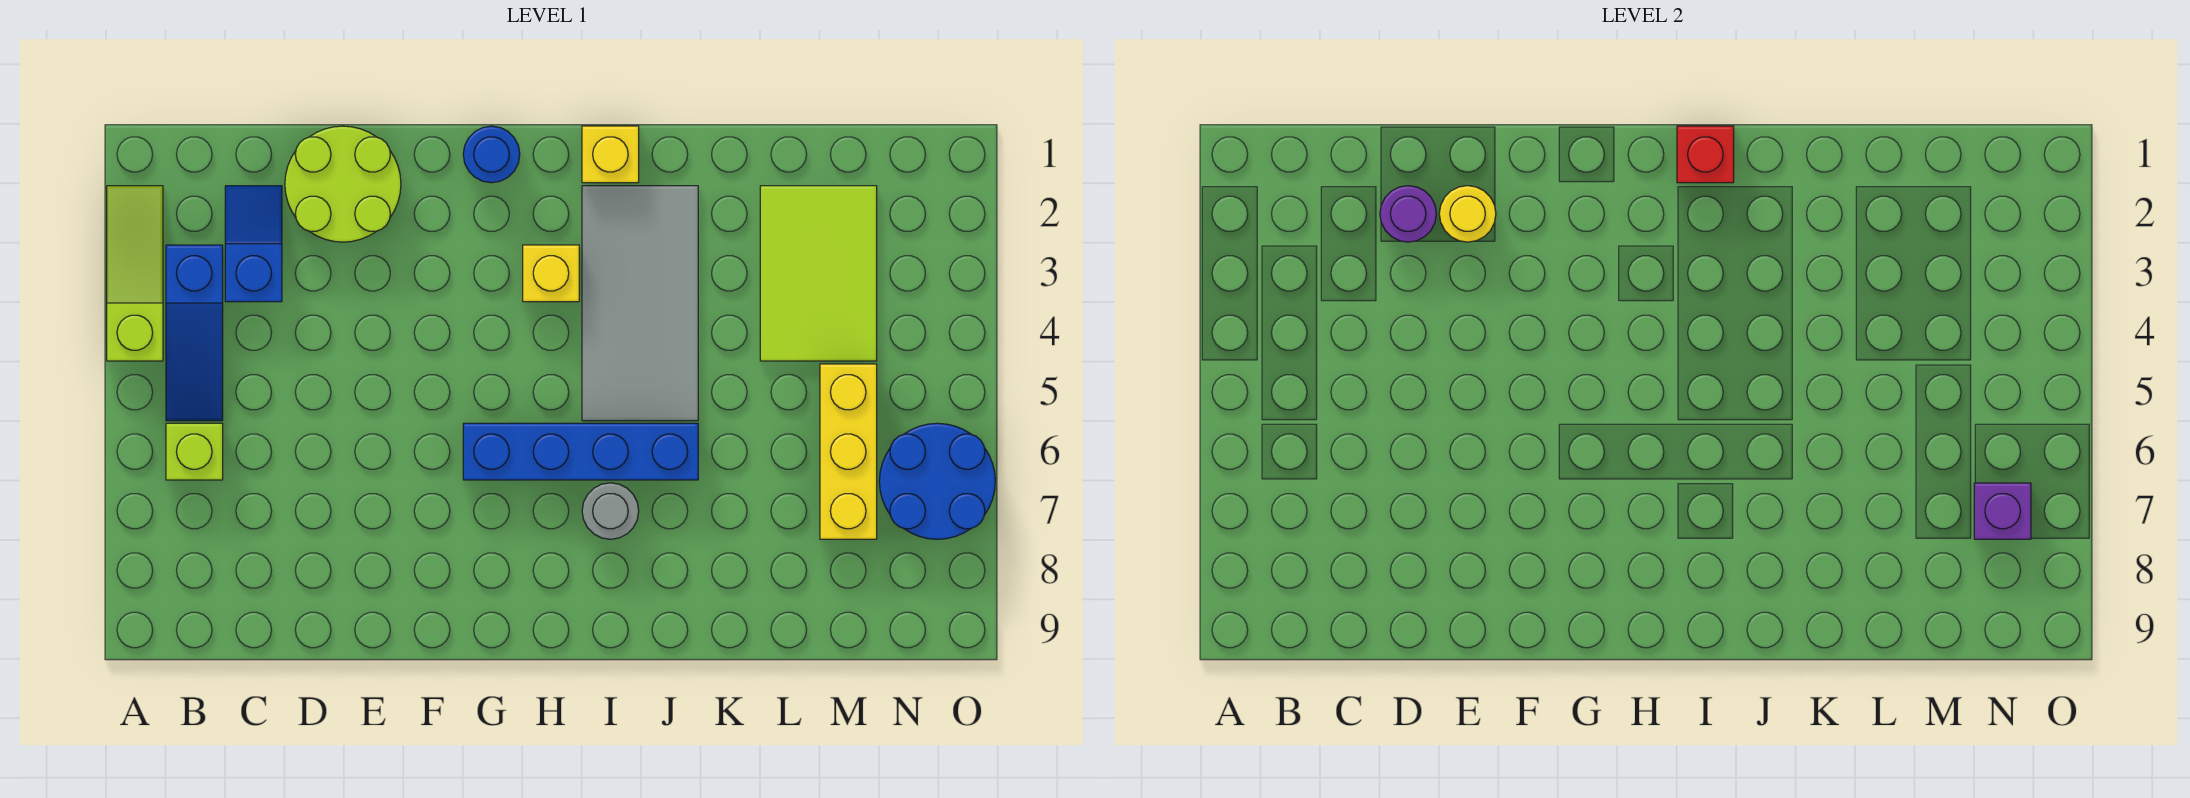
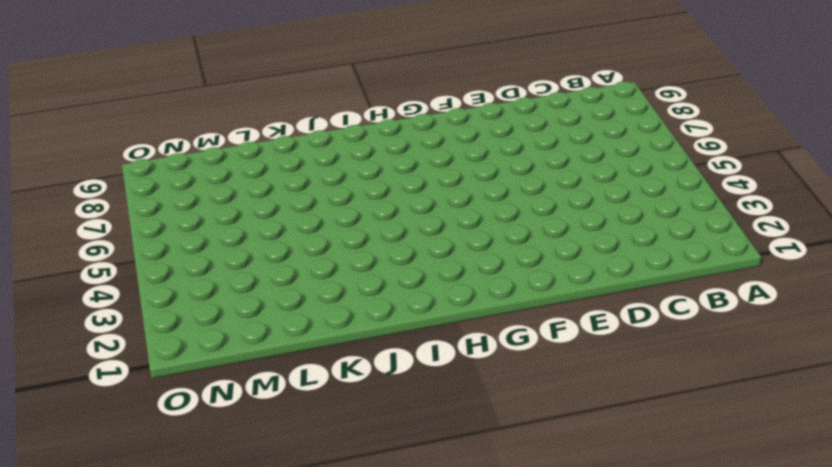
none -> lime 1x3 slope [107,186,163,361]
none -> blue 1x3 slope [166,245,223,421]
none -> lime 1x1 brick [166,423,223,480]

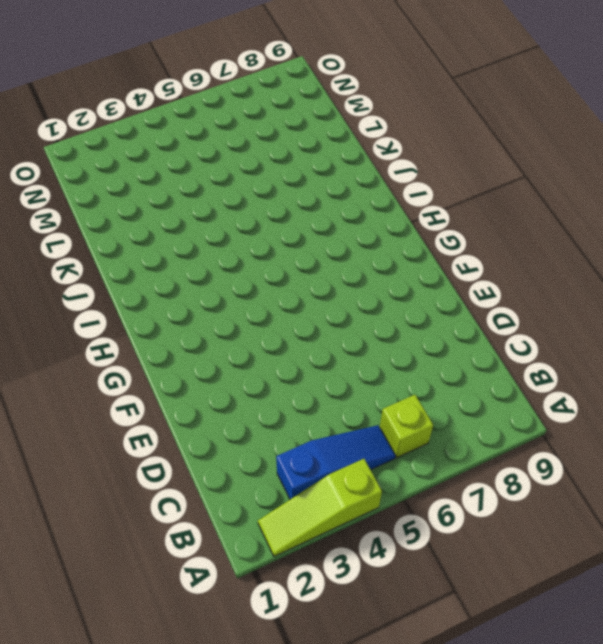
none -> blue 1x2 slope [225,186,282,302]
none -> lime 2x2 round brick [285,126,401,242]
none -> blue 1x1 round brick [463,126,520,183]

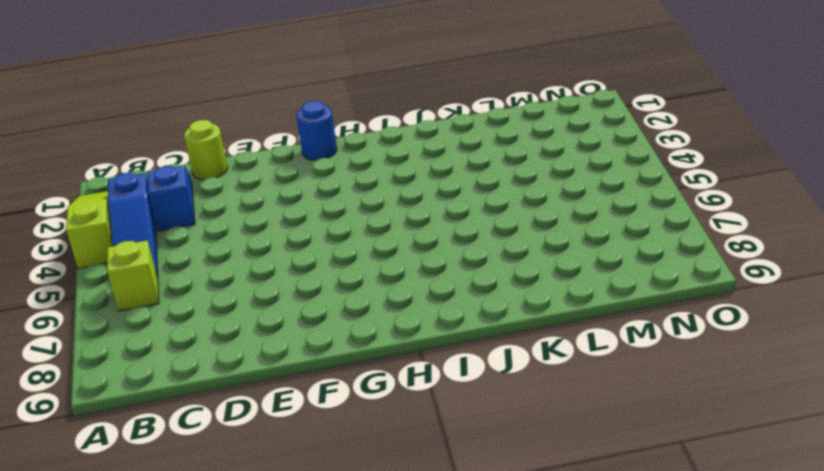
lime 1x1 round brick [184,120,228,180] -> lime 2x2 round brick [285,126,401,242]
none -> blue 1x4 brick [463,423,698,480]
none -> yellow 1x1 brick [523,245,579,302]
none -> yellow 1x1 brick [582,126,639,183]

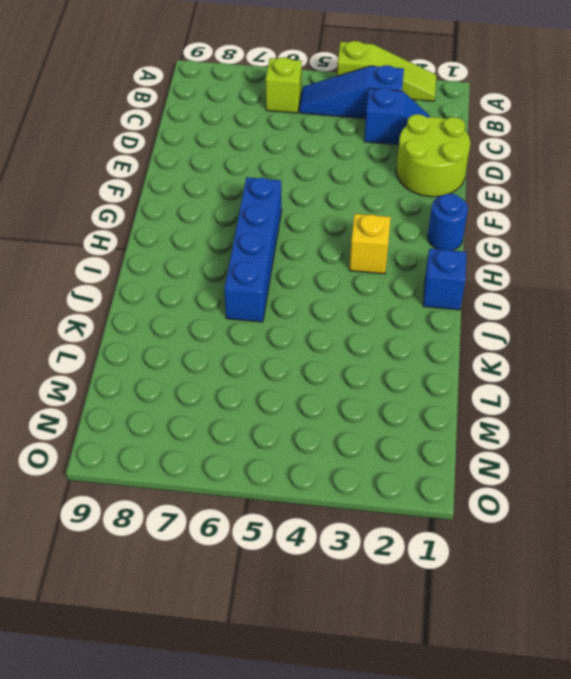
blue 1x1 brick [423,249,467,310] -> yellow 1x1 brick [582,126,639,183]
none -> grey 2x4 tile [582,186,698,421]
none -> grey 1x1 round brick [582,483,639,539]
none -> lime 2x3 tile [760,186,877,361]

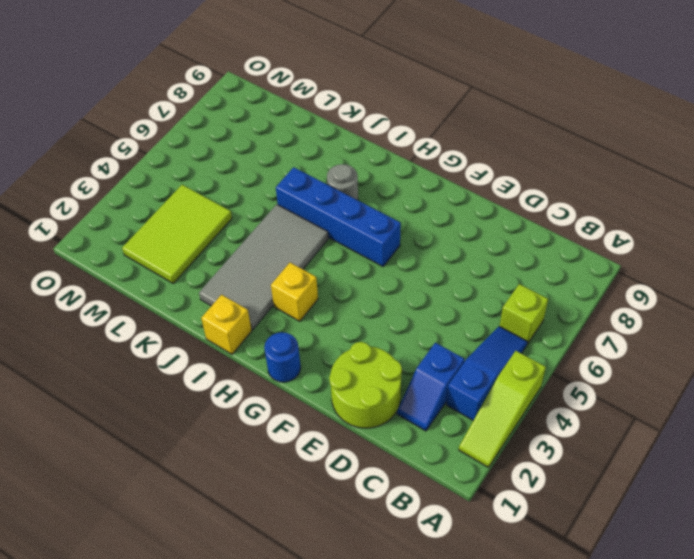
none -> yellow 1x3 brick [820,364,877,539]
none -> blue 2x2 round brick [879,423,995,539]
none -> purple 1x1 round brick [1380,186,1436,242]

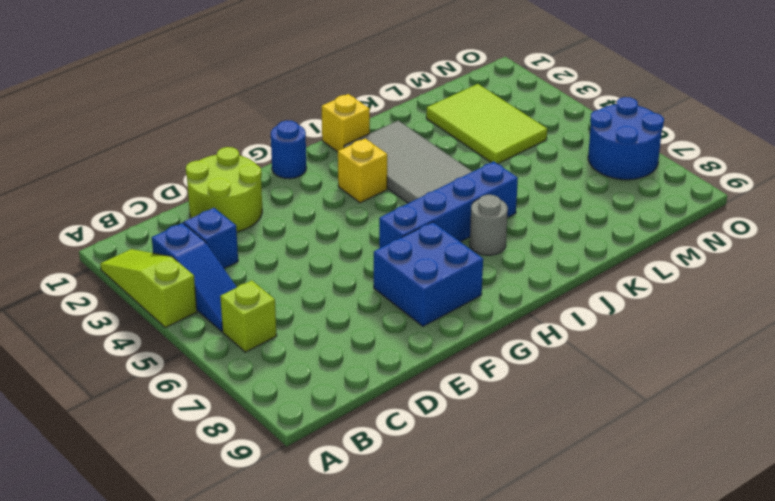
blue 2x2 brick [374,222,483,326] -> none
none -> yellow 1x3 brick [820,364,877,539]
none -> purple 1x1 round brick [1380,186,1436,242]
none -> yellow 1x1 round brick [1439,186,1496,242]

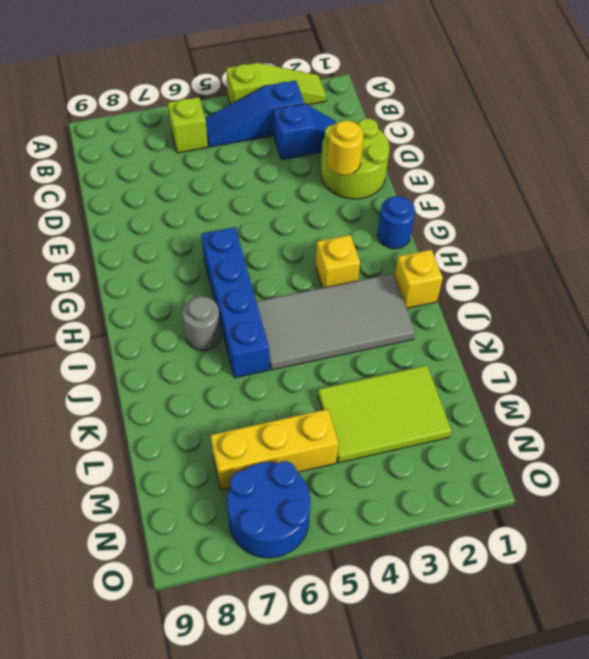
none -> purple 1x1 round brick [1380,186,1436,242]
none -> red 1x1 brick [1677,126,1734,183]
none -> purple 1x1 brick [1974,483,2031,539]

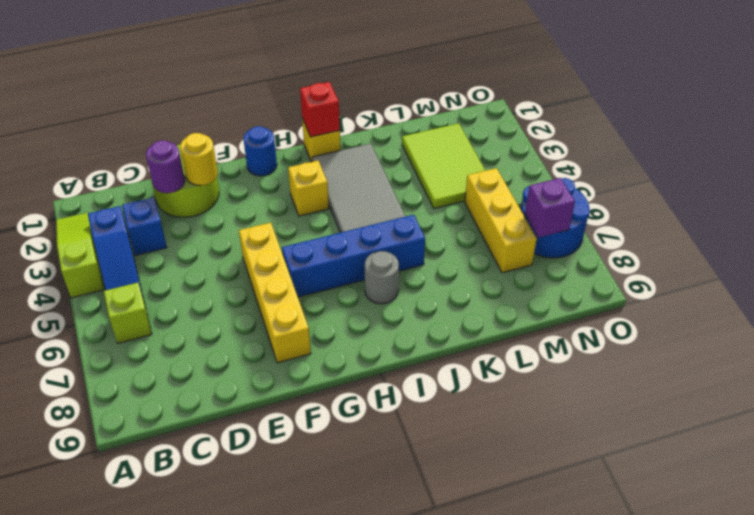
yellow 1x4 brick [239,223,311,363] -> none

